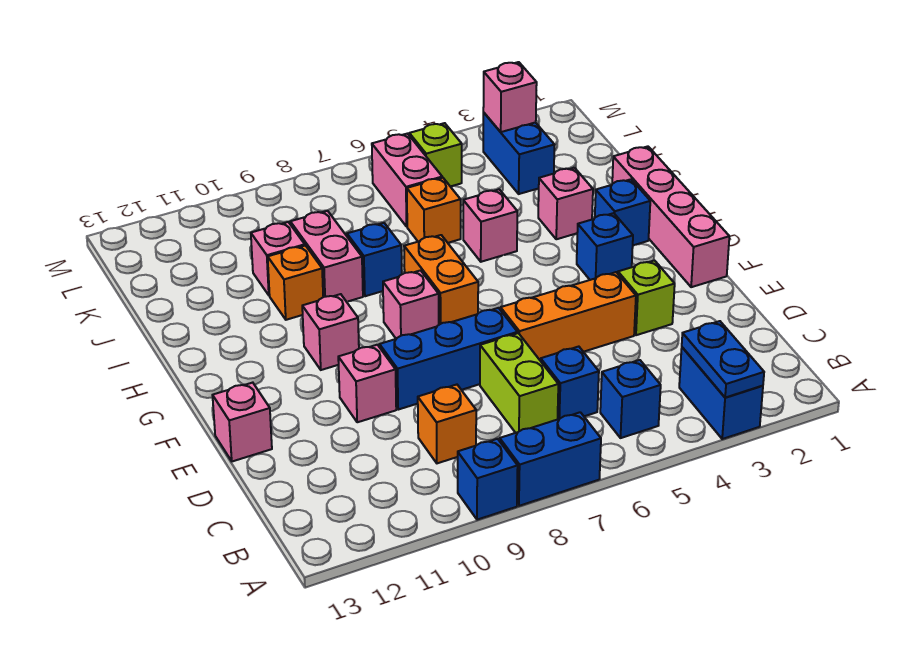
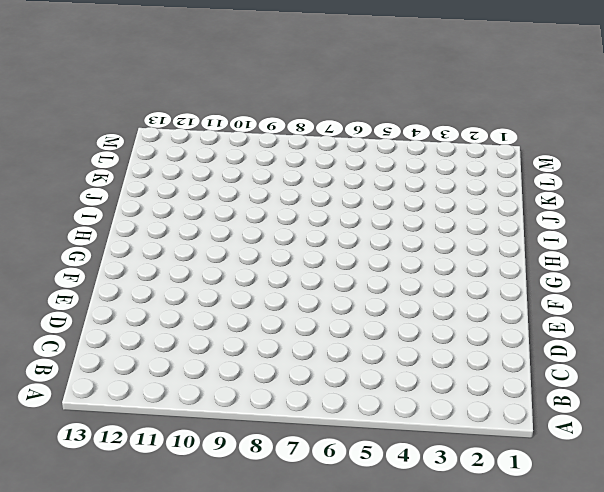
none -> blue 1x2 brick [679,347,763,439]
none -> blue 1x2 brick [500,412,601,506]
none -> blue 1x1 brick [458,439,518,520]
none -> blue 1x1 brick [600,360,661,438]

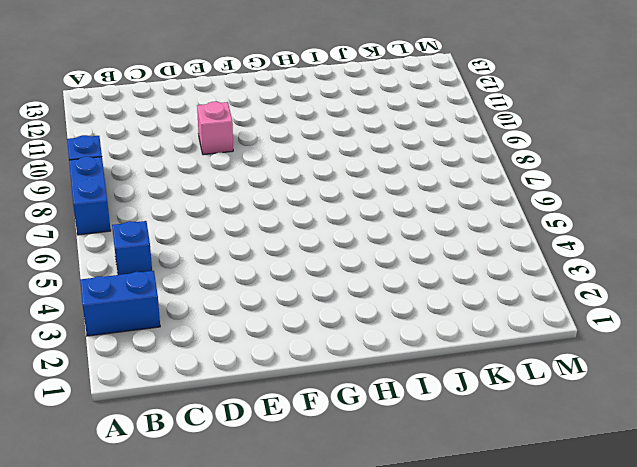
none -> blue 1x1 brick [541,347,599,419]
none -> lime 1x2 brick [480,333,558,433]
none -> orange 1x1 brick [418,385,476,463]
none -> lime 1x1 brick [618,261,675,335]

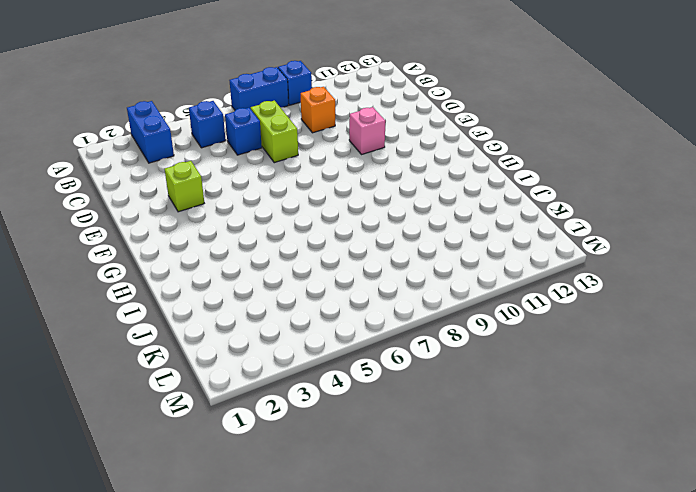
none -> orange 1x3 brick [500,272,636,361]
none -> blue 1x3 brick [380,308,517,410]
none -> pink 1x1 brick [213,383,272,461]
none -> pink 1x4 brick [612,146,729,287]

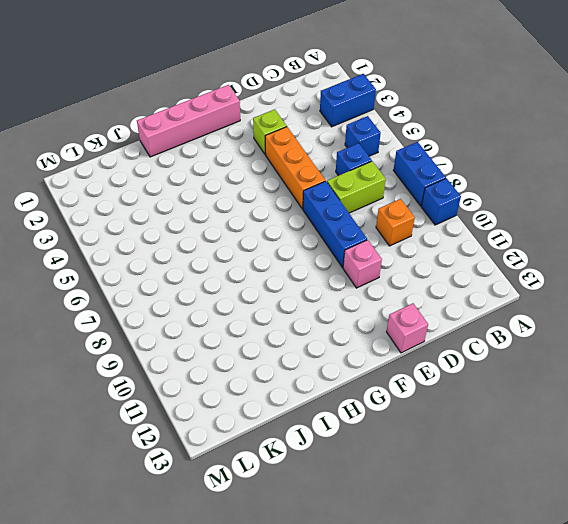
none -> blue 1x1 brick [577,213,633,280]
none -> orange 1x2 brick [404,235,478,325]
none -> pink 1x1 brick [383,271,439,339]
none -> pink 1x1 brick [302,294,359,370]

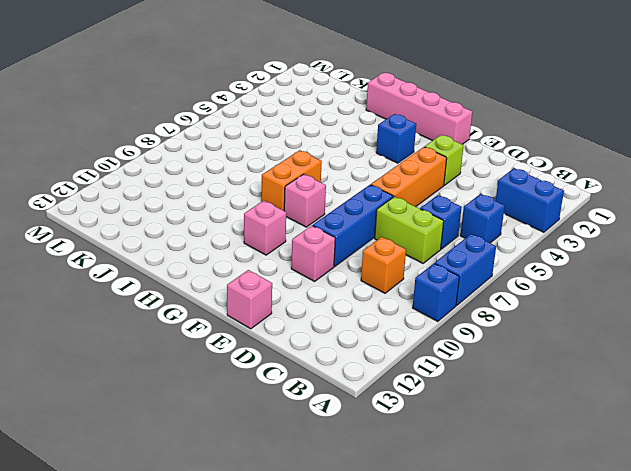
orange 1x2 brick [261,150,322,211] -> orange 1x2 brick turned to [404,235,478,325]
none -> blue 1x1 brick [595,179,650,245]
none -> pink 1x1 brick [538,168,593,239]
none -> pink 1x1 brick [463,189,517,262]
none -> blue 1x1 brick [347,223,402,296]

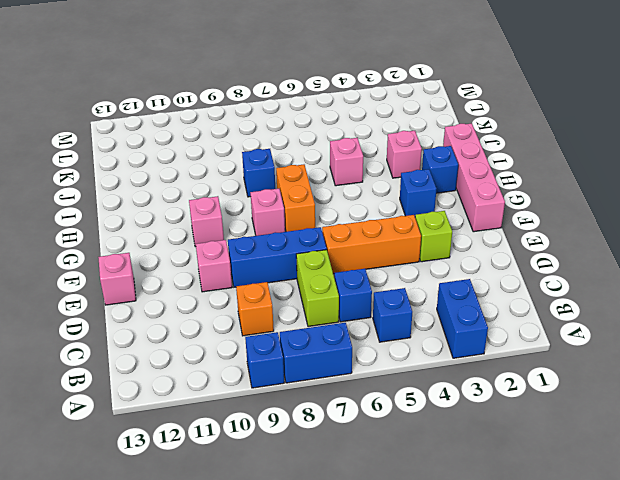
none -> pink 1x2 brick [290,211,363,302]
none -> orange 1x1 brick [268,246,323,320]
none -> orange 1x1 brick [407,178,461,243]
none -> pink 1x1 brick [251,222,305,295]

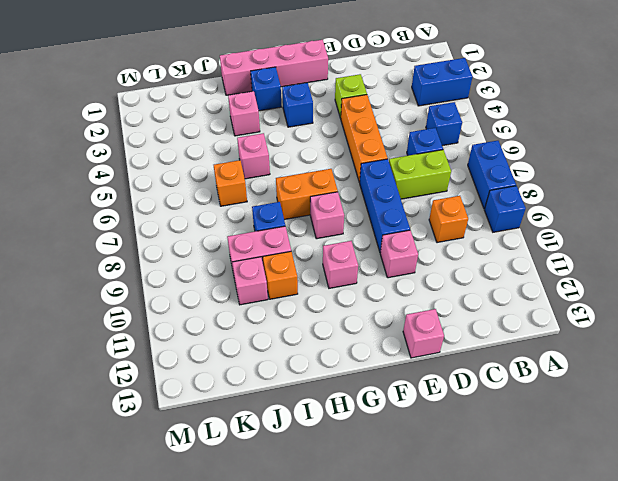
none -> blue 1x2 brick [483,113,555,194]
none -> pink 1x2 brick [372,134,442,226]
none -> lime 1x1 brick [409,123,462,186]
none -> blue 1x2 plate [682,321,764,397]

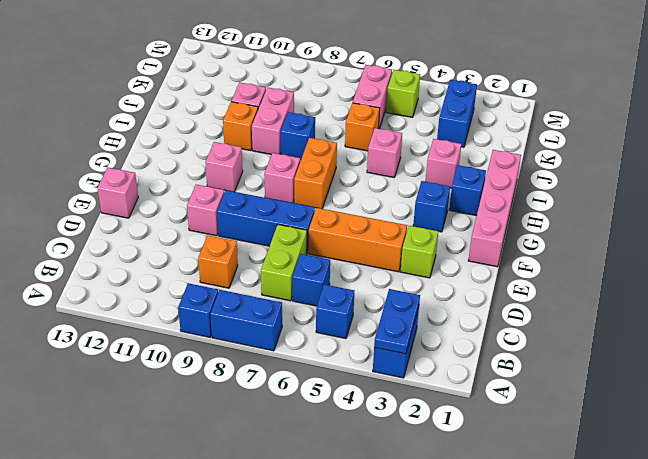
none -> pink 1x1 brick [483,62,537,132]

